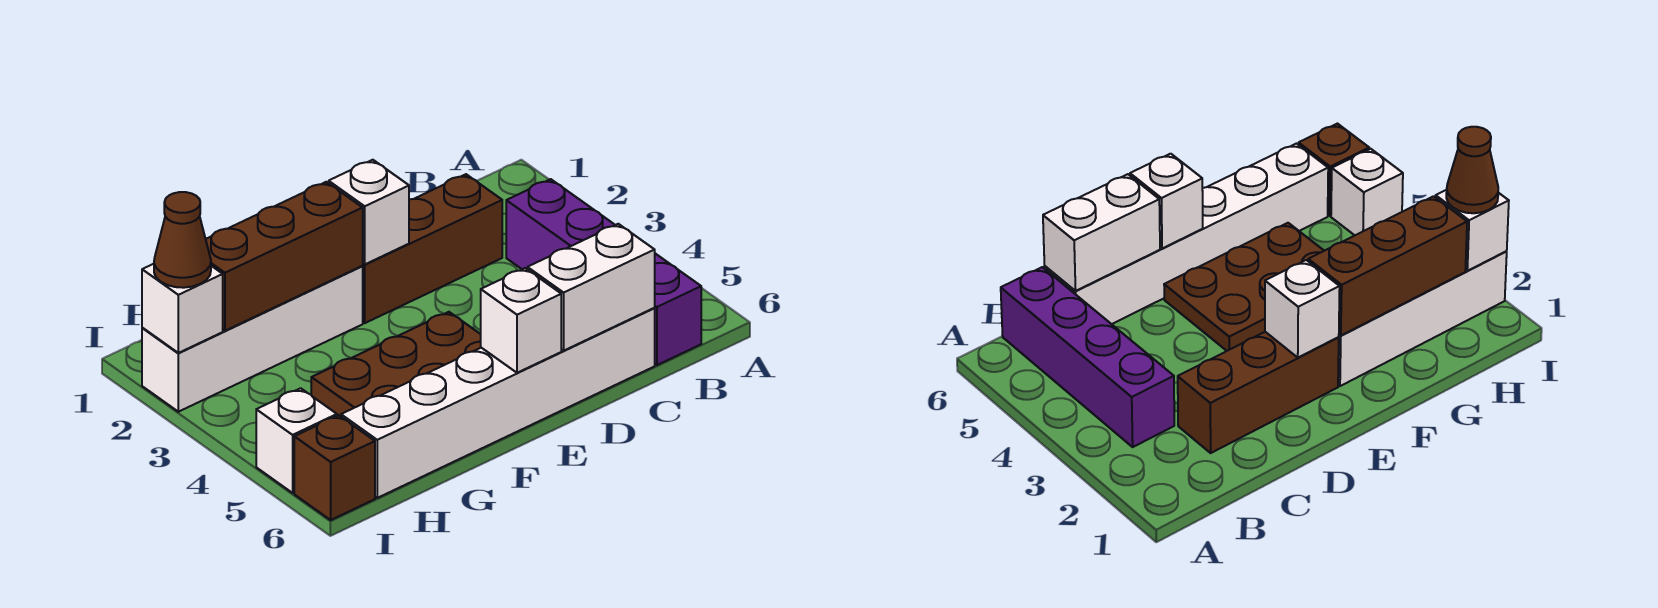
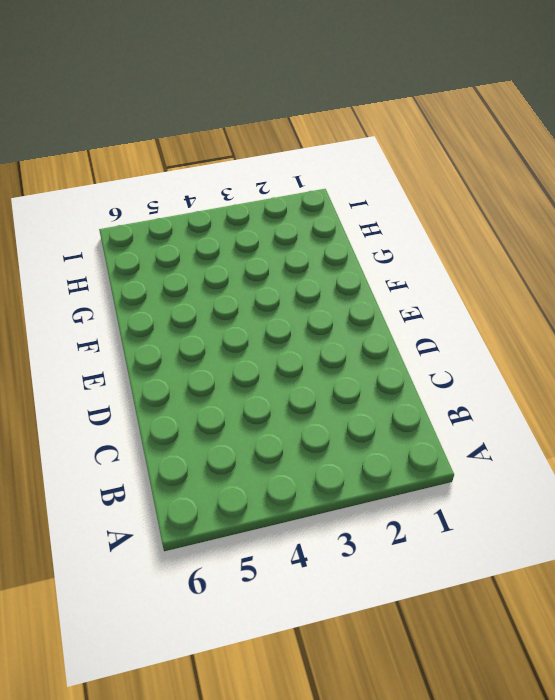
none -> purple 1x4 brick [506,179,701,365]
none -> brown 1x3 brick [363,174,502,323]
none -> white 1x6 brick [341,308,655,498]

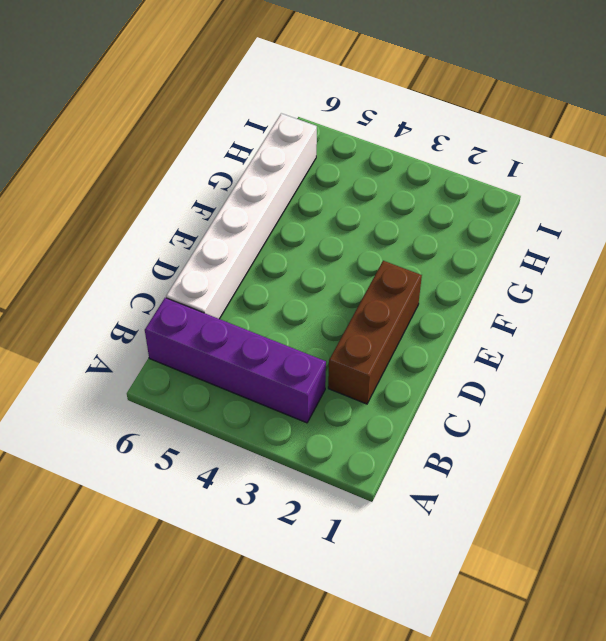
none -> brown 2x3 plate [311,312,481,416]
none -> white 1x4 brick [142,266,363,412]
none -> white 1x1 brick [256,388,337,493]

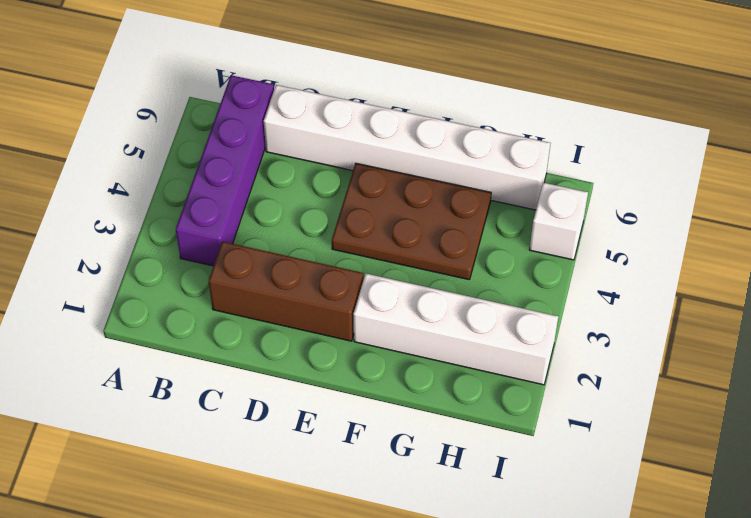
none -> brown 1x1 brick [294,415,375,520]
none -> white 1x2 brick [527,224,655,351]
none -> white 1x1 brick [329,160,409,264]

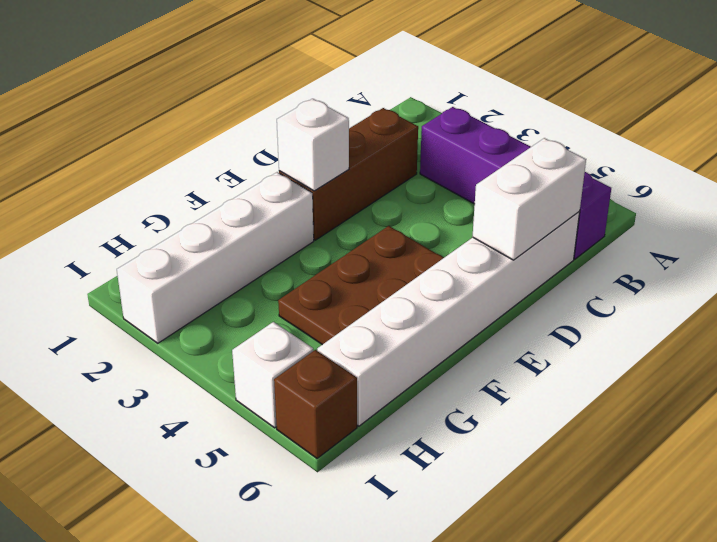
none -> white 1x1 brick [481,268,561,373]
none -> brown 1x3 brick [206,182,363,331]
none -> white 1x1 brick [142,264,223,353]

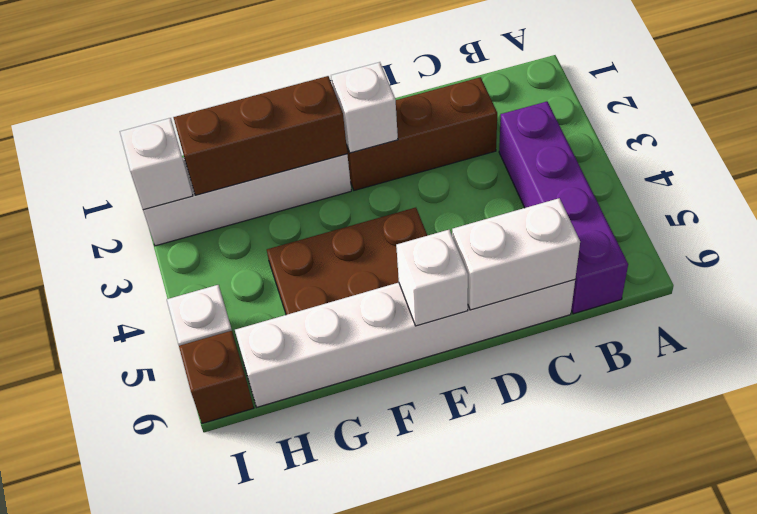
none -> brown 1x1 cone [154,192,211,288]

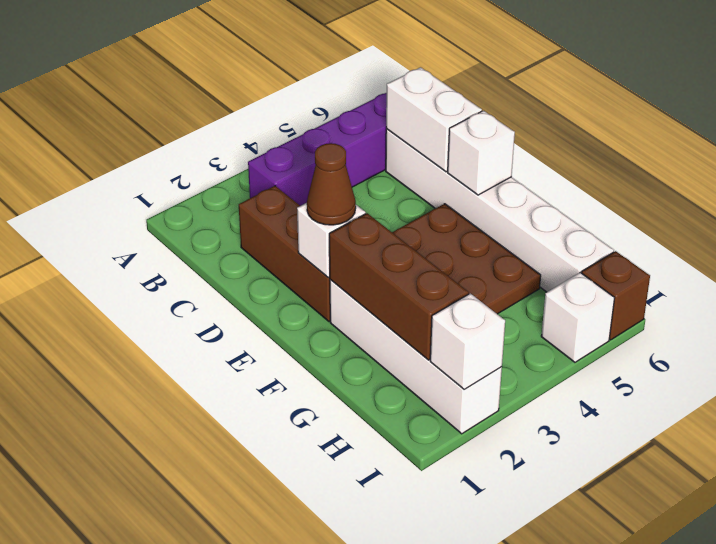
brown 1x1 cone [307,143,356,225] -> brown 1x1 cone moved to [154,192,211,288]

